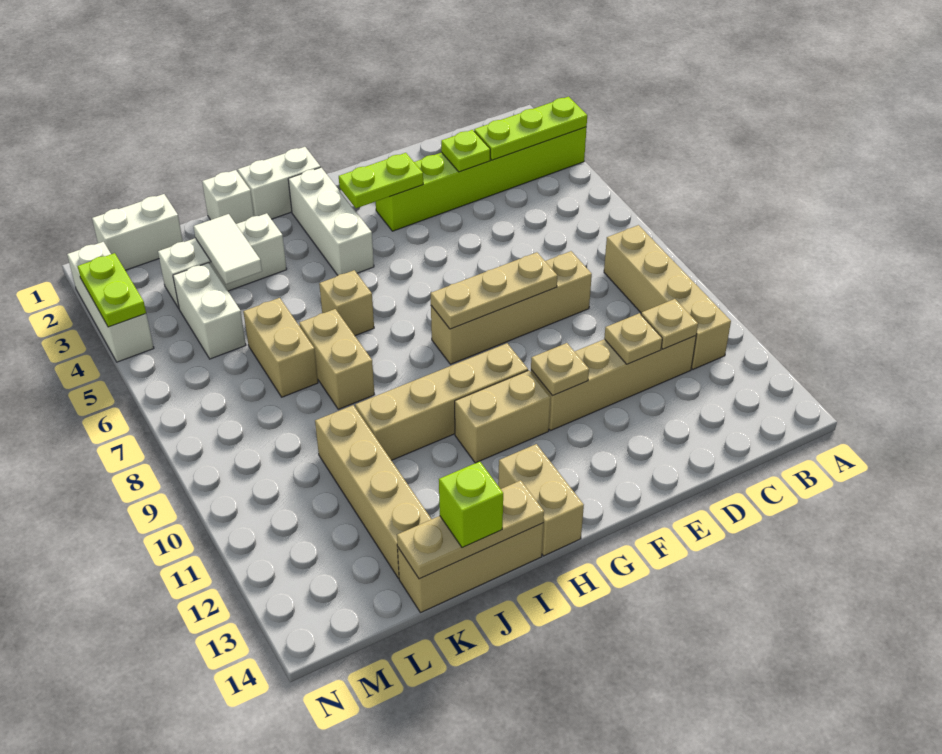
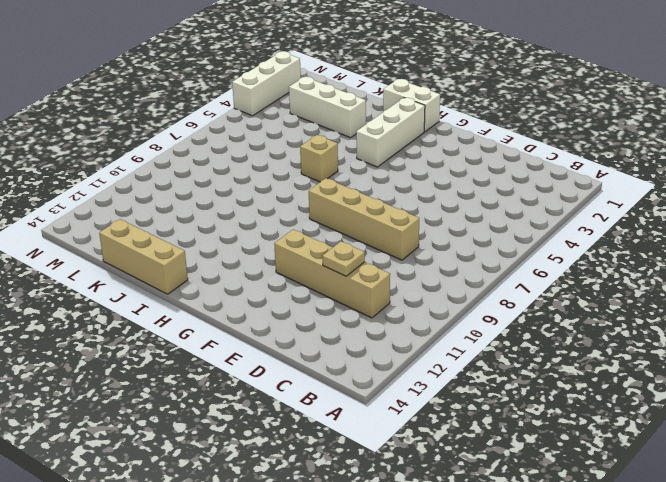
none -> lime 1x6 brick [376,127,587,231]
none -> tan 1x4 brick [604,225,731,369]
none -> tan 1x4 brick [355,343,528,460]
none -> tan 1x2 brick [455,370,551,463]

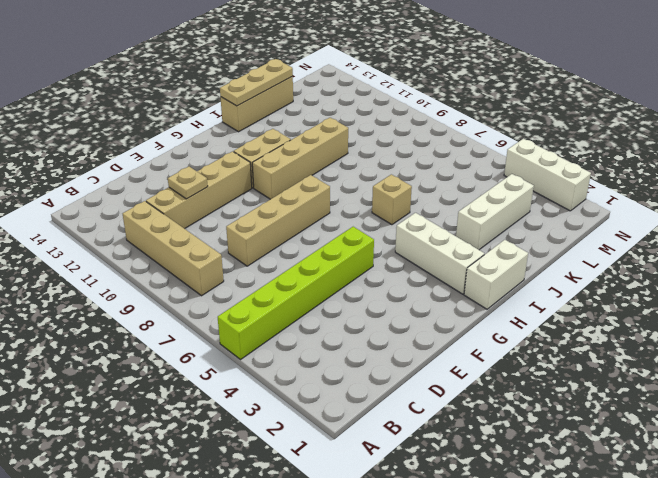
lime 1x6 brick [218,227,374,359] -> lime 1x6 brick moved to [376,127,587,231]
none -> tan 1x2 brick [498,444,584,556]
none -> white 1x1 brick [202,170,254,224]
none -> tan 1x2 brick [299,309,375,409]
none -> tan 1x2 brick [243,298,318,397]

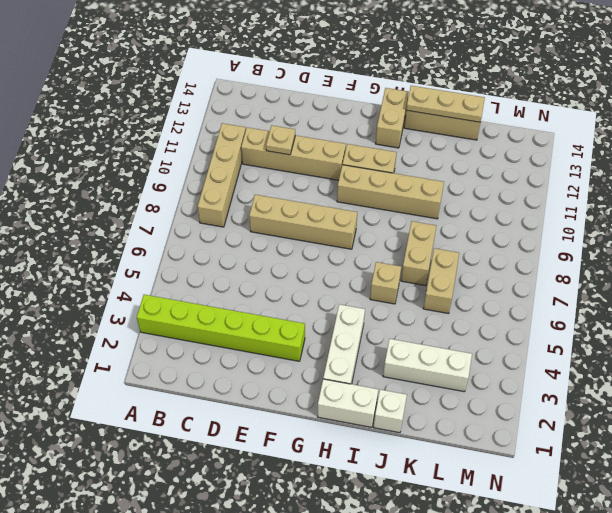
none -> tan 1x4 brick [315,405,431,578]
none -> white 1x2 brick [92,194,183,270]
none -> white 1x2 brick [173,263,246,359]
none -> white 1x3 brick [67,242,154,362]

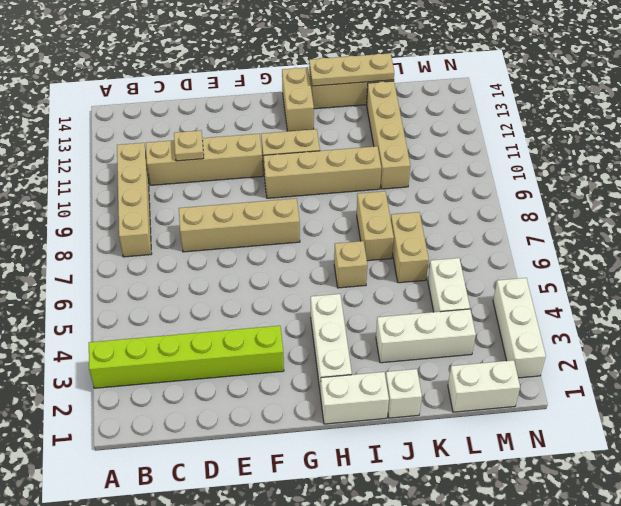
none -> lime 1x3 plate [474,97,587,160]
none -> tan 1x1 plate [641,299,698,349]
none -> lime 1x1 plate [441,130,490,172]
none -> tan 1x3 plate [431,252,557,329]

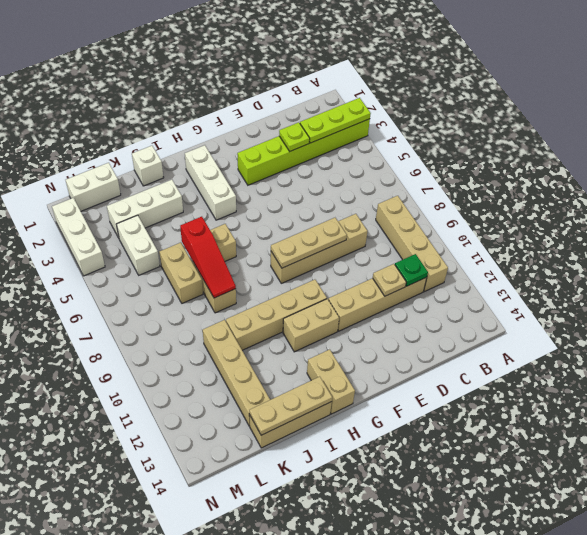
green 1x1 plate [395,254,428,286] -> tan 1x1 plate [641,299,698,349]
red 1x3 slope [180,217,236,298] -> none
none -> white 1x2 brick [238,147,321,219]
none -> lime 1x2 plate [339,153,423,208]
none -> tan 1x1 plate [531,343,589,396]
none -> white 1x2 tile [193,214,262,284]

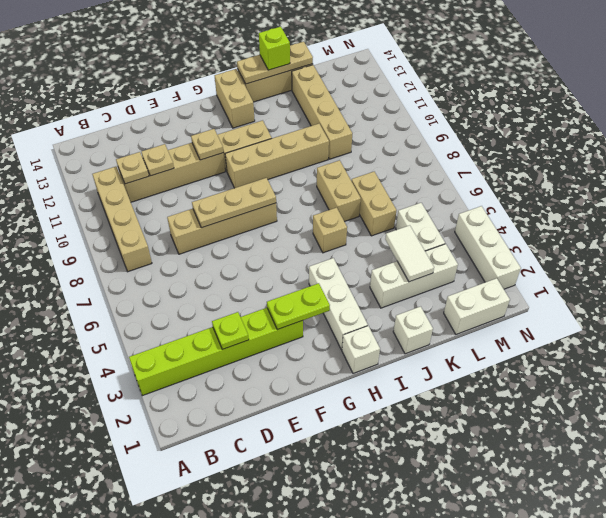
white 1x1 brick [342,326,380,374] -> white 1x2 brick [238,147,321,219]
none -> lime 1x3 plate [474,97,587,160]
none -> lime 1x2 plate [78,253,146,327]

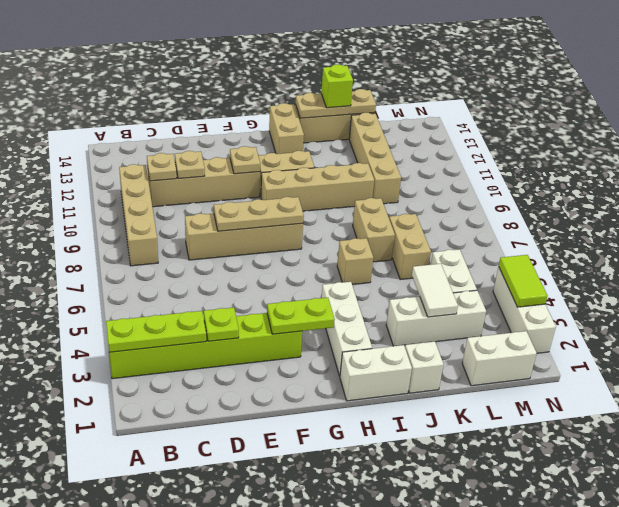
lime 1x2 tile [499,255,547,307] -> lime 1x2 plate [78,253,146,327]

